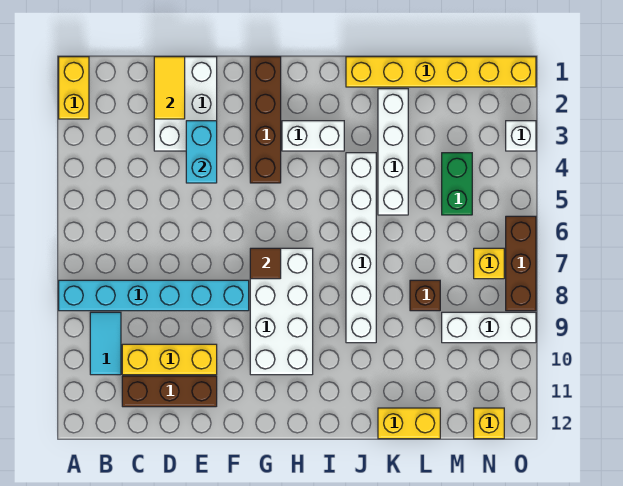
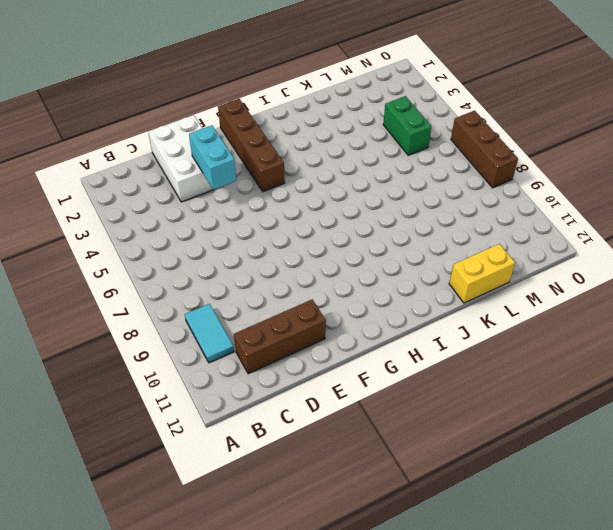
none -> yellow 1x2 brick [59,57,89,119]
none -> cyan 1x6 brick [59,280,249,311]
none -> yellow 1x3 brick [122,344,217,375]

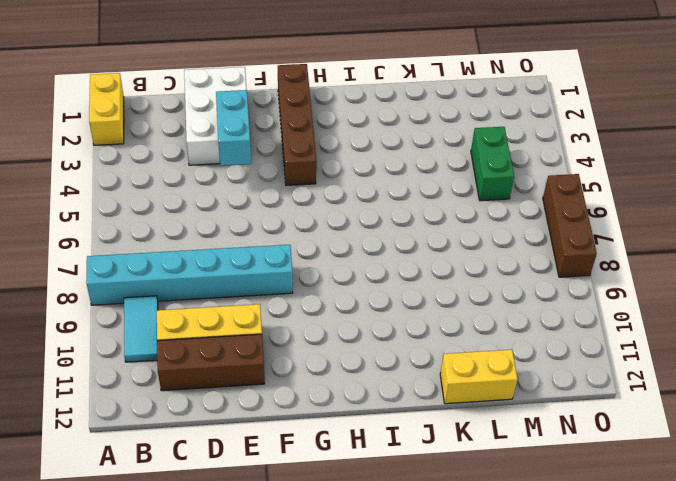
none -> white 2x4 brick [250,248,313,375]
none -> white 1x2 brick [282,121,344,151]
none -> yellow 1x6 brick [346,57,536,87]

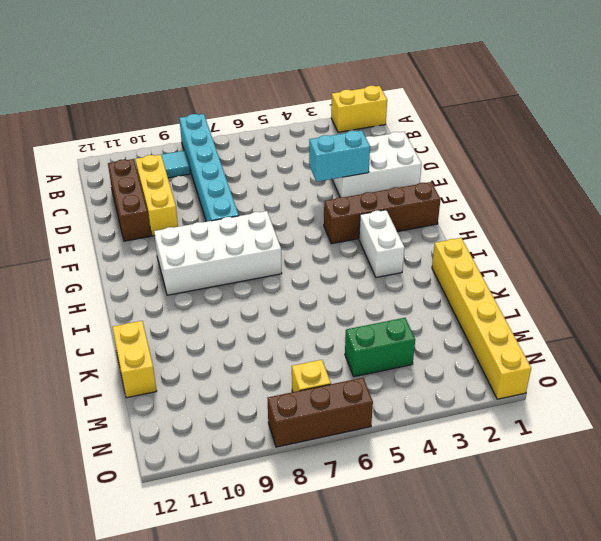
none -> white 1x6 brick [346,153,376,343]
none -> white 1x4 brick [378,89,408,215]
none -> brown 1x1 brick [410,280,440,311]

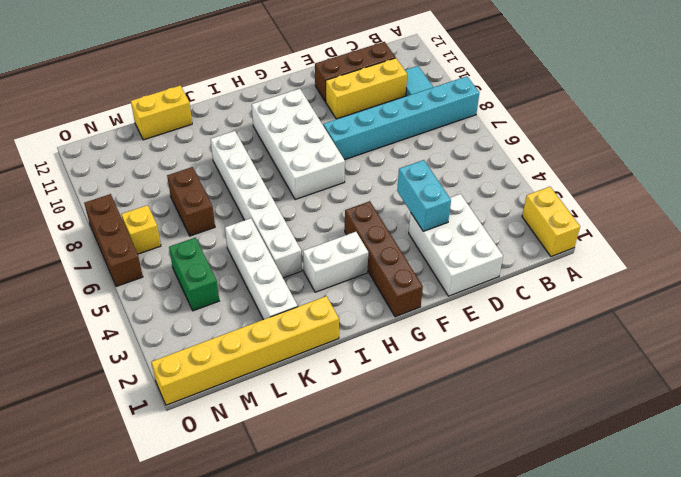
brown 1x2 brick [167,167,215,236] -> brown 1x1 brick [410,280,440,311]
none -> white 1x3 brick [442,312,536,343]
none -> yellow 1x1 brick [474,408,504,439]
none -> white 1x1 brick [506,121,536,151]

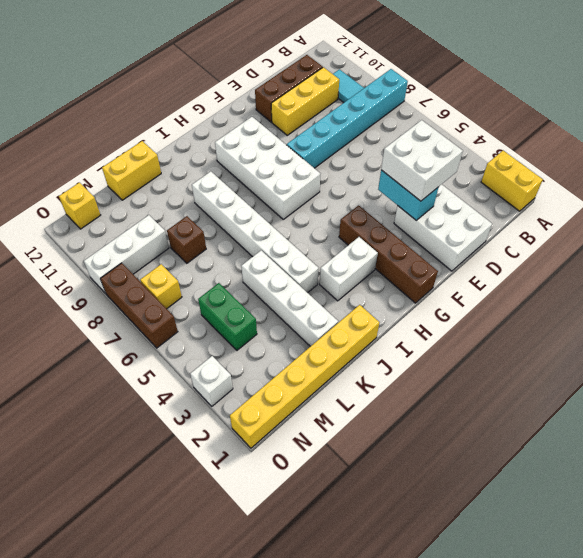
white 2x2 brick [381,120,463,201] -> none
none -> yellow 1x2 tile [154,57,185,119]
none -> brown 1x1 tile [250,248,281,279]

